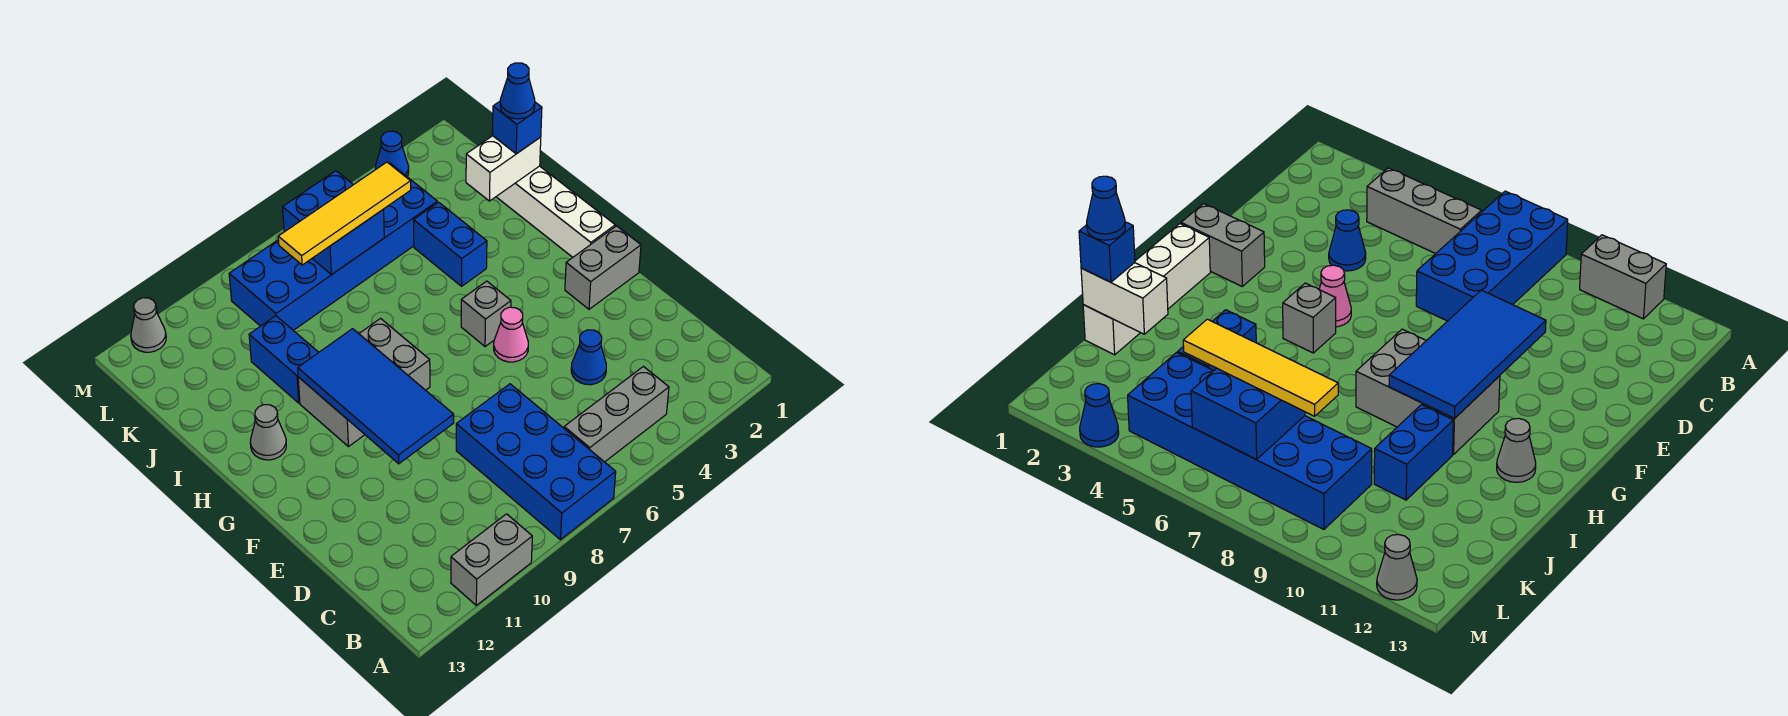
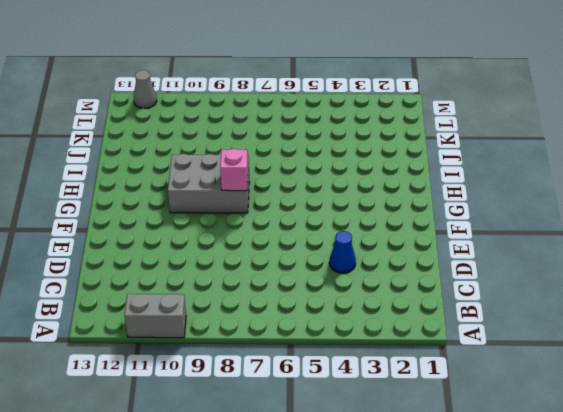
pink 1x1 brick [220,149,248,191] -> none
none -> blue 2x4 brick [456,384,616,540]
none -> grey 1x3 brick [564,367,669,462]
none -> grey 1x2 brick [565,226,641,309]

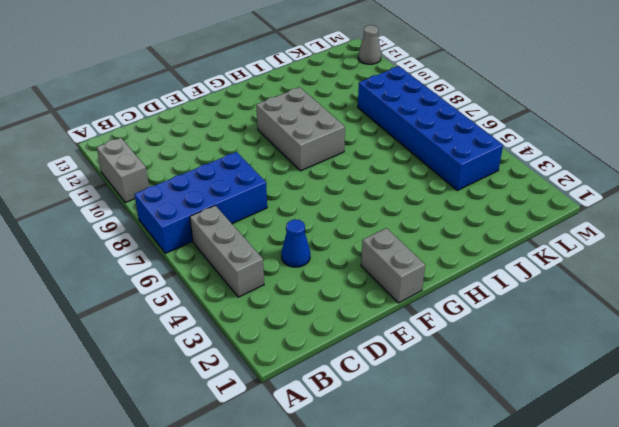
none -> pink 1x1 cone [494,307,528,362]
none -> white 1x4 brick [496,166,615,257]
none -> grey 1x1 brick [461,281,511,347]

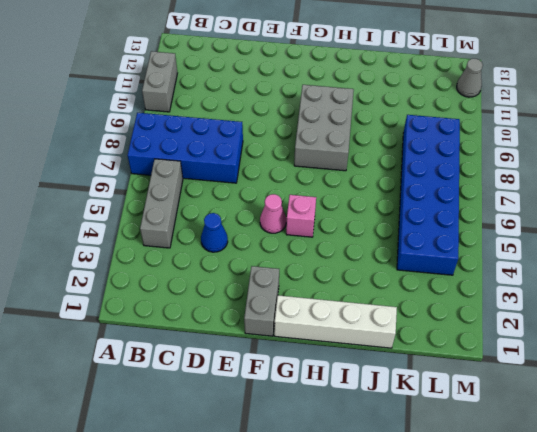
pink 1x1 brick [286,195,316,237] -> grey 1x1 brick [461,281,511,347]
none -> grey 1x1 cone [250,405,286,460]
none -> blue 1x2 brick [414,202,487,286]
none -> blue 1x2 brick [249,316,319,403]

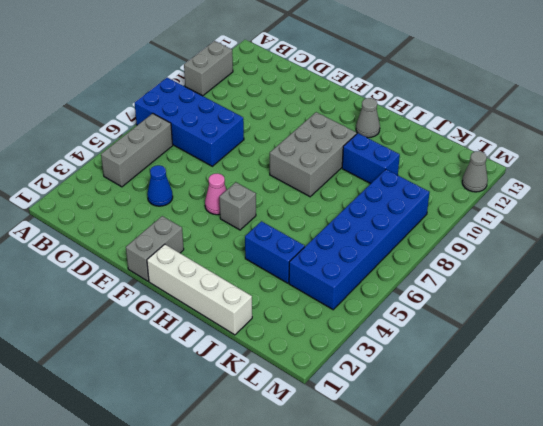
none -> blue 1x1 cone [375,131,409,176]
none -> blue 2x4 tile [298,329,454,464]
none -> white 1x2 brick [466,136,541,201]

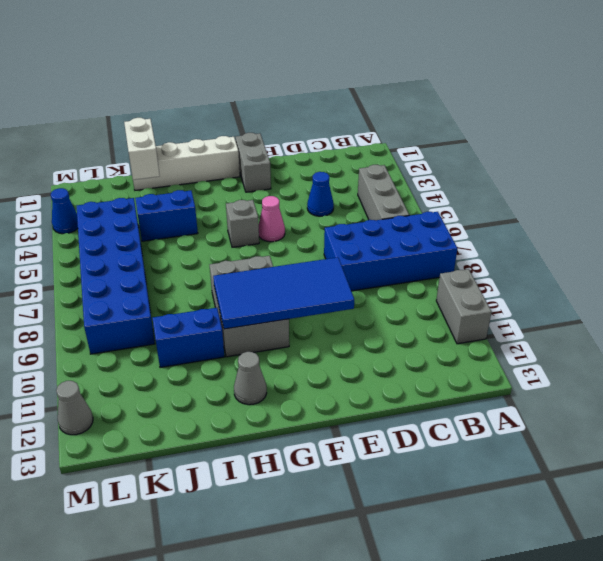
none -> blue 2x2 brick [283,171,384,275]
none -> blue 1x1 brick [492,102,542,154]
none -> yellow 1x4 tile [278,162,411,265]

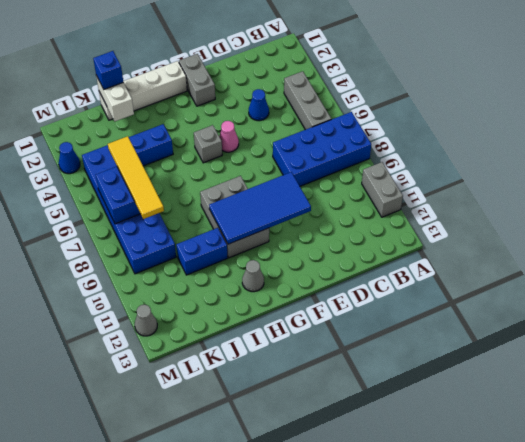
none -> blue 1x1 cone [500,63,535,119]

